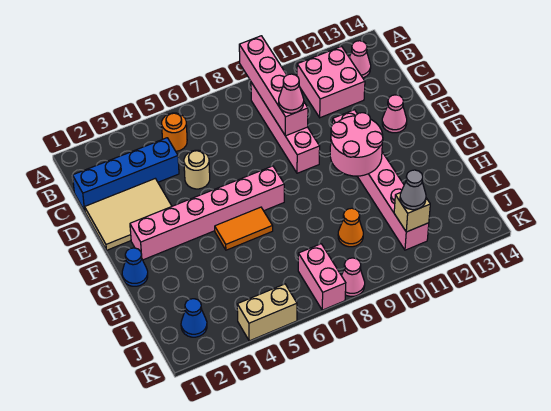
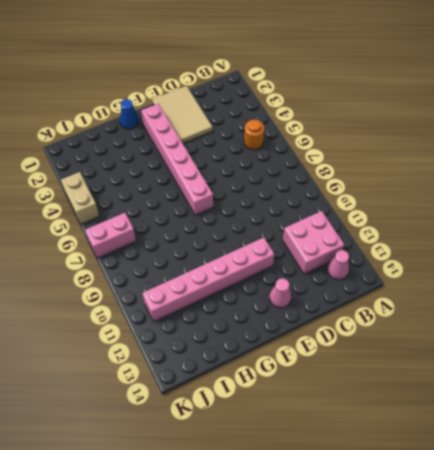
none -> pink 1x4 brick [251,82,320,173]
none -> blue 1x4 brick [72,138,179,211]
none -> tan 1x1 round brick [184,150,210,189]

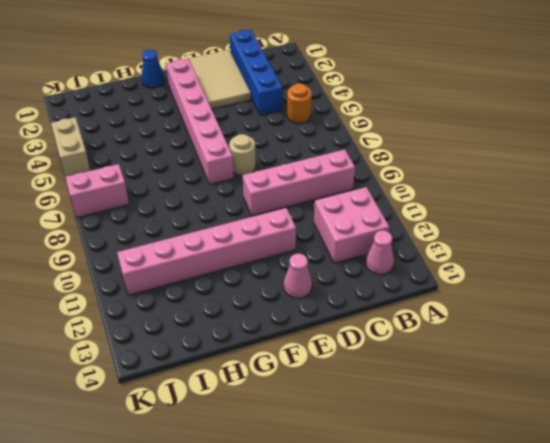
tan 1x1 round brick [229,134,256,176] -> tan 1x1 round brick moved to [184,150,210,189]
none -> orange 1x2 tile [215,207,273,250]
none -> orange 1x1 cone [338,208,363,247]
none -> blue 1x1 cone [181,299,207,337]

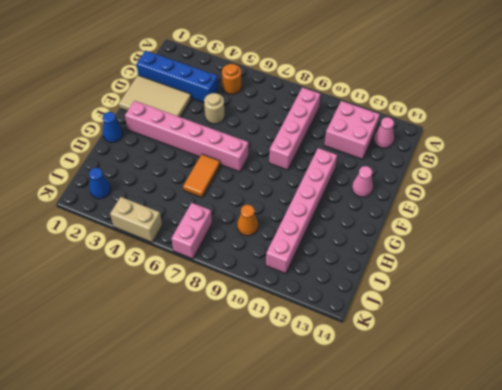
orange 1x2 tile [183,154,220,198] -> orange 1x2 tile turned to [215,207,273,250]
none -> pink 1x1 cone [341,258,365,296]
none -> pink 1x4 brick [239,36,308,136]
none -> pink 2x2 round brick [330,113,383,176]

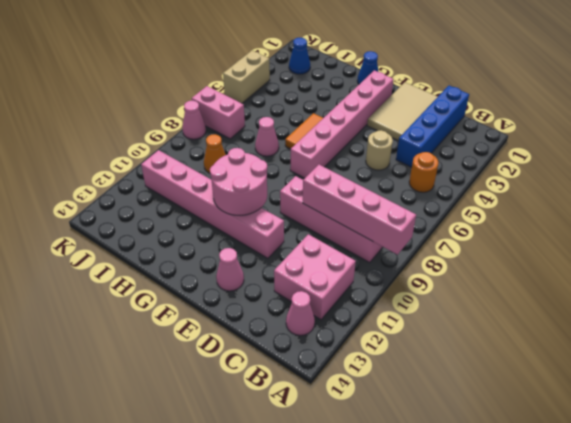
pink 1x1 cone [255,117,279,156] -> pink 1x1 cone moved to [279,74,304,113]
none -> tan 1x1 brick [394,193,430,232]
none -> grey 1x1 cone [400,170,426,210]

